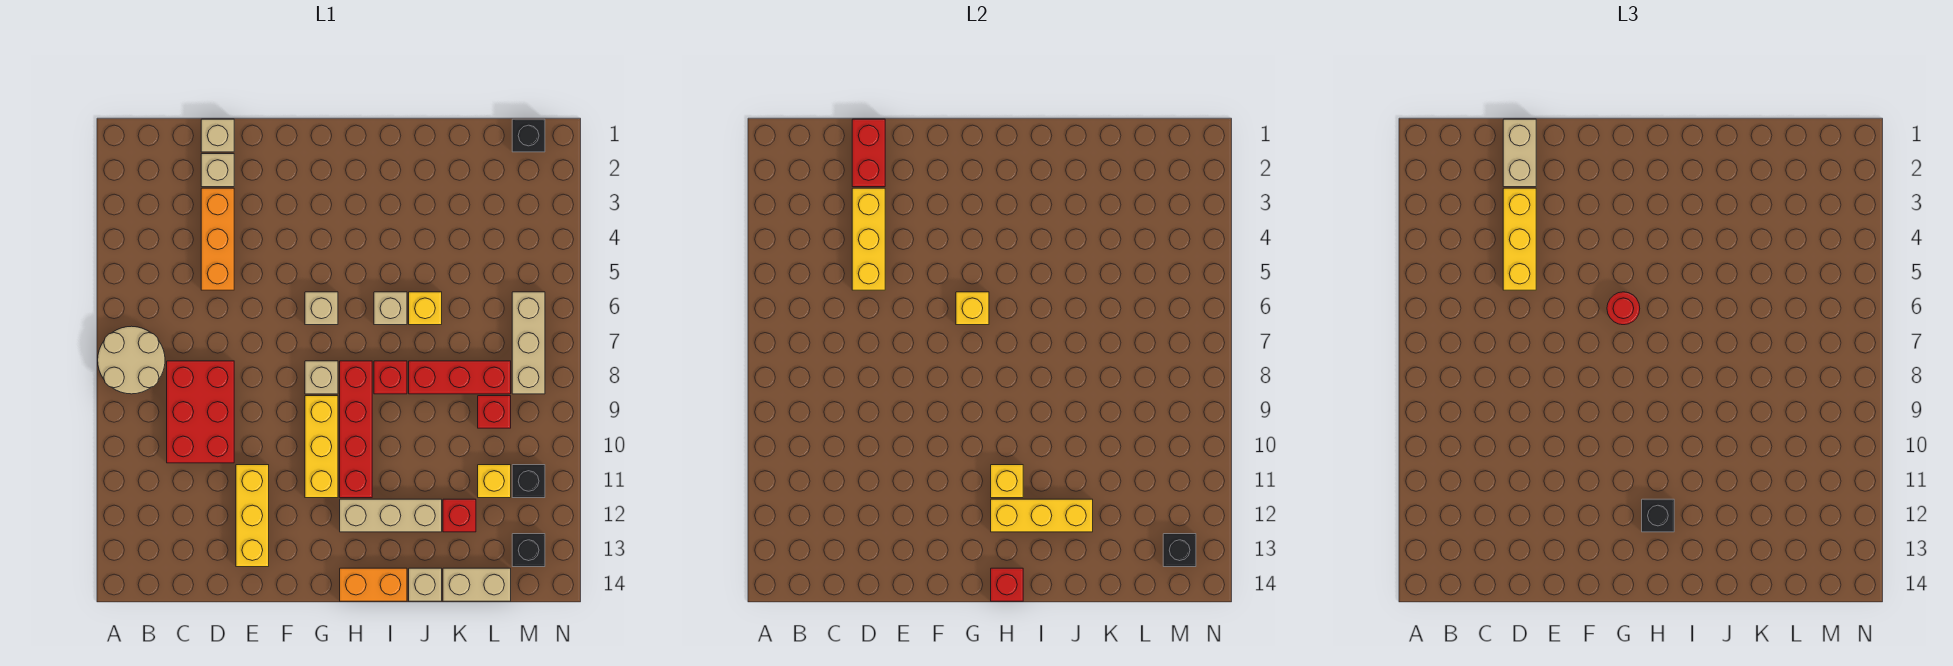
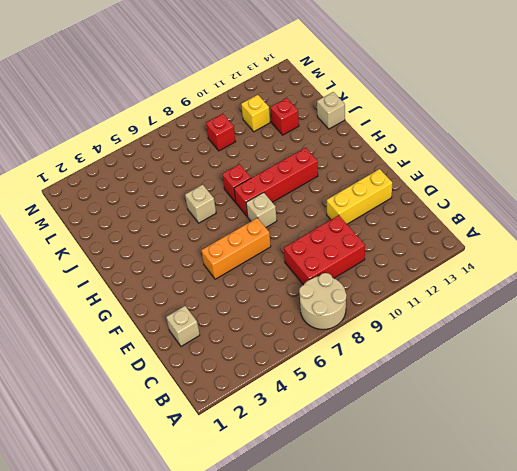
orange 1x3 brick [201,218,271,279] -> orange 1x3 brick moved to [201,188,234,290]
none -> tan 1x1 brick [201,119,234,152]
none -> tan 1x1 brick [305,292,338,325]
none -> yellow 1x3 brick [305,396,338,498]
none -> tan 1x3 brick [340,499,442,532]

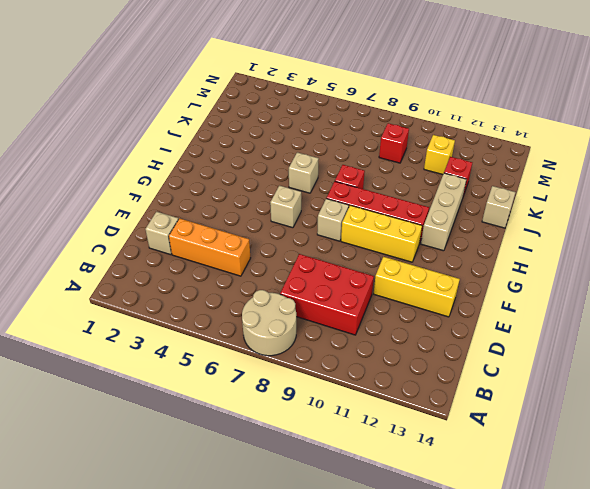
none -> tan 1x1 brick [201,119,234,152]
none -> orange 1x2 brick [340,568,407,601]
none -> yellow 1x1 brick [409,292,442,325]
none -> red 1x3 brick [409,361,511,394]

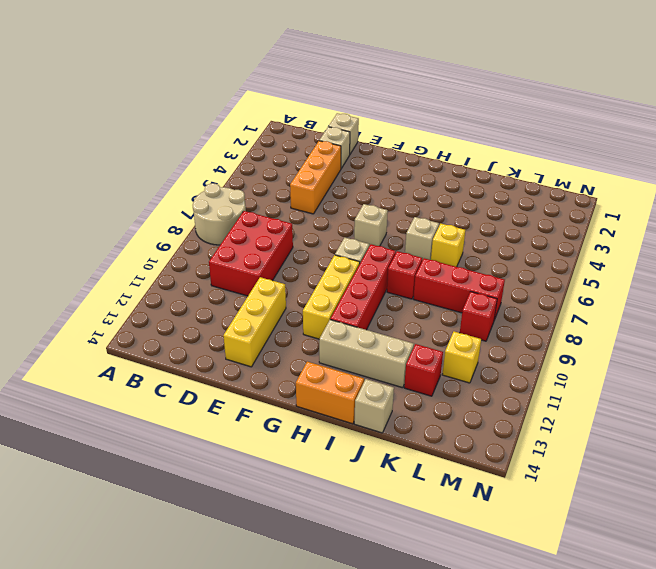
none -> tan 1x2 brick [443,568,511,601]
none -> black 1x1 brick [512,119,545,152]
none -> tan 1x3 brick [512,292,545,394]
none -> black 1x1 brick [512,465,545,498]

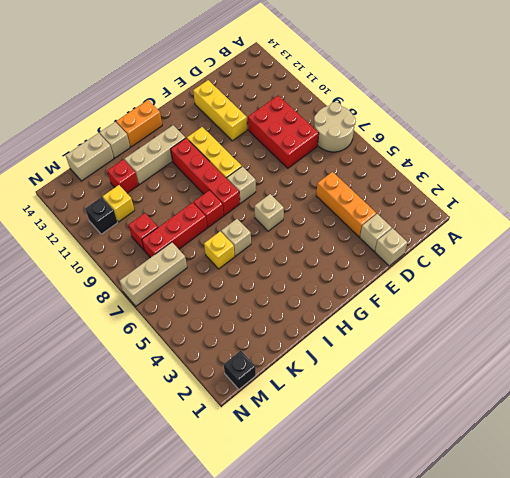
tan 1x3 brick [120,242,187,306] -> tan 1x3 brick turned to [512,292,545,394]
none -> black 1x1 brick [512,534,545,567]
none -> red 1x2 brick [852,119,885,187]
none -> yellow 1x3 brick [852,188,885,290]
none -> yellow 1x1 brick [956,292,989,325]

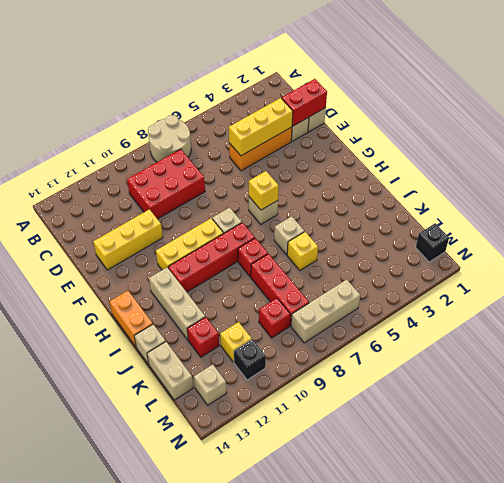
tan 1x1 brick [194,364,227,405] -> black 1x1 brick [512,534,545,567]
none -> yellow 1x1 brick [991,465,1023,498]
none -> yellow 1x3 brick [991,499,1093,532]
none -> red 1x1 brick [991,568,1023,601]
none -> black 1x1 brick [1163,534,1196,567]

